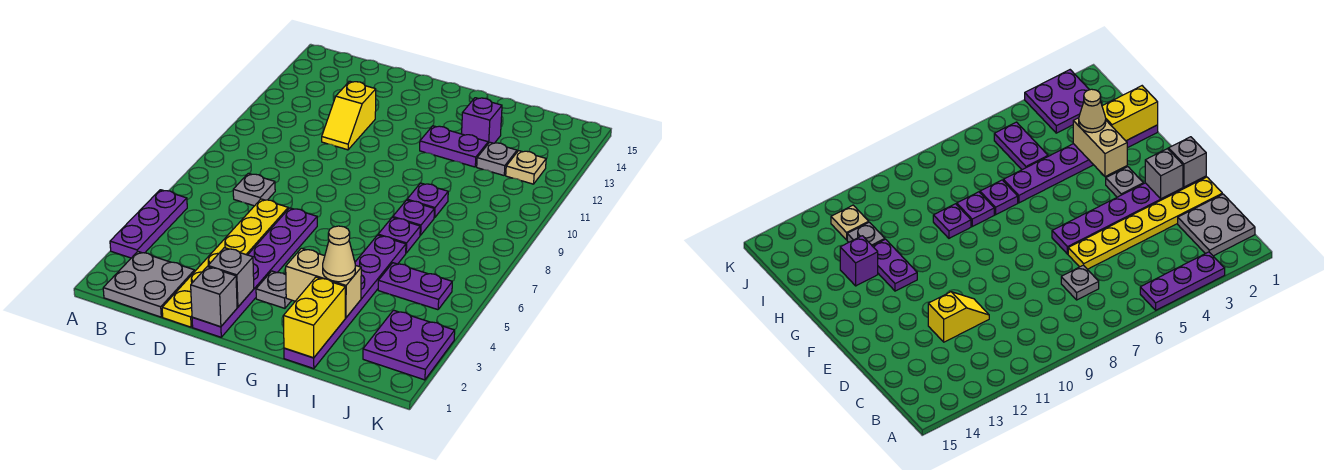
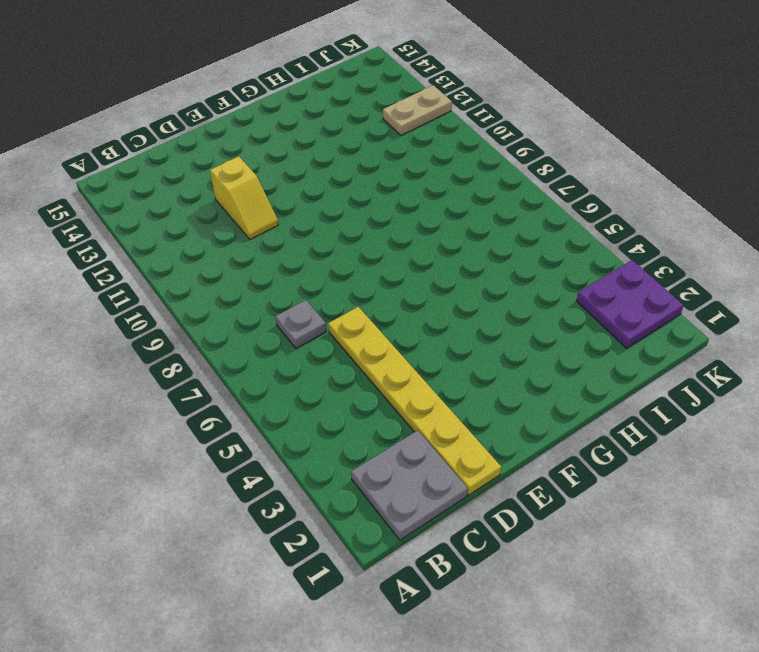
tan 1x2 plate [383,85,452,135] -> tan 1x1 plate [506,151,546,184]
none -> purple 1x3 plate [110,190,187,258]
none -> purple 1x6 plate [192,208,317,337]
none -> grey 1x1 plate [256,271,292,308]

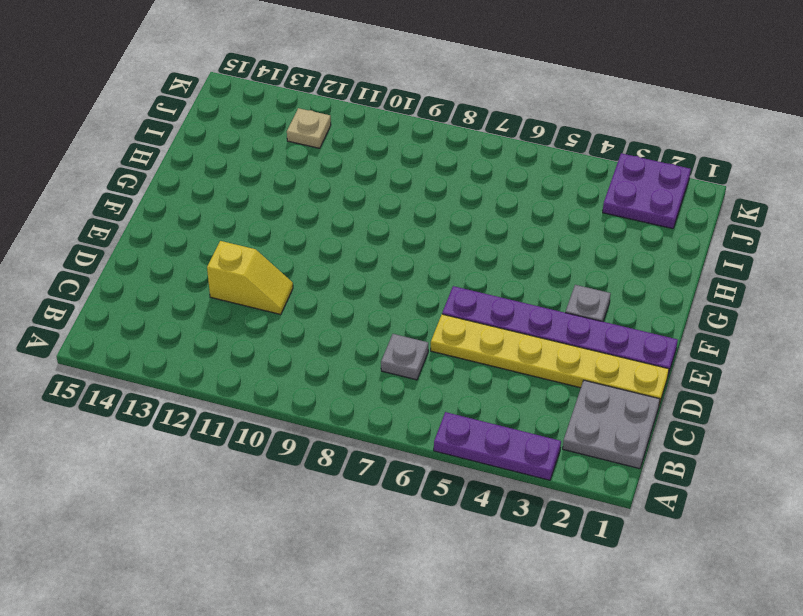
none -> purple 1x2 plate [420,126,488,167]
none -> purple 1x6 plate [284,235,406,369]
none -> purple 1x1 plate [378,217,420,253]

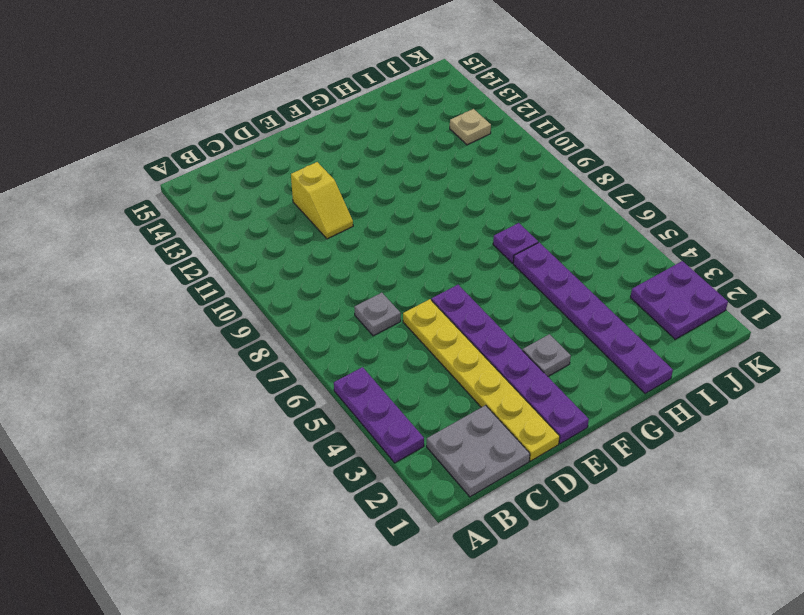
none -> purple 1x2 plate [420,126,488,167]
none -> purple 1x1 plate [393,200,434,235]
none -> purple 1x1 plate [407,183,448,218]

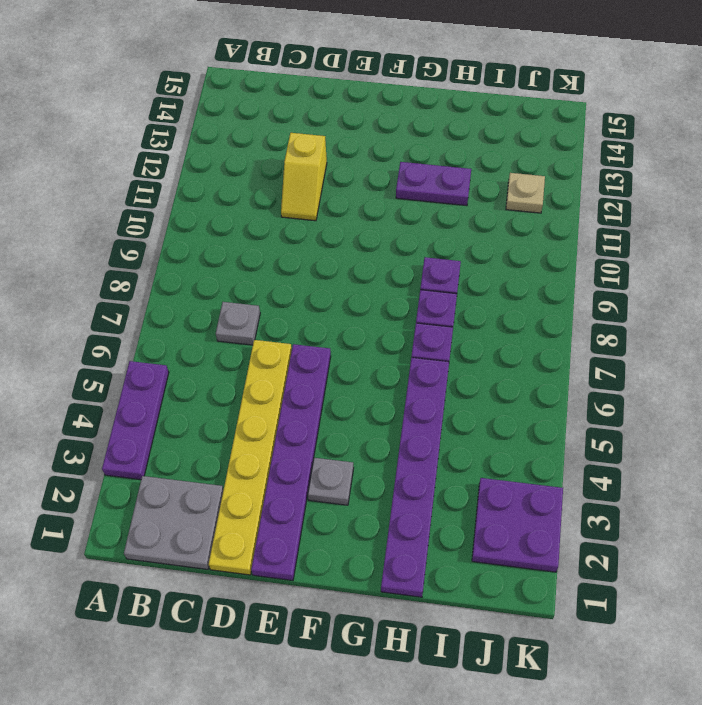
none -> purple 1x1 brick [462,98,502,144]
none -> purple 1x2 plate [378,263,452,310]
none -> grey 1x1 plate [477,142,517,175]

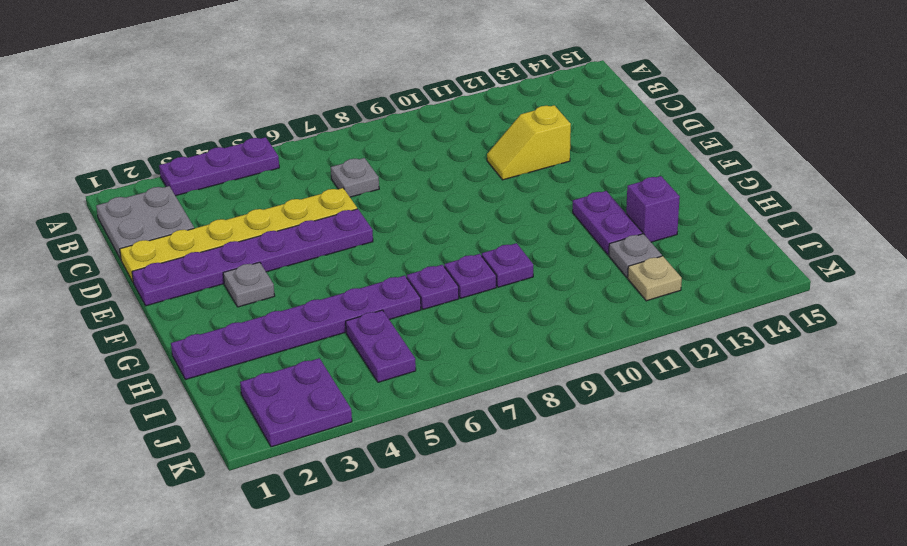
none -> grey 1x1 brick [191,267,237,327]
none -> grey 1x1 brick [208,248,254,307]
none -> tan 1x2 brick [286,248,361,318]

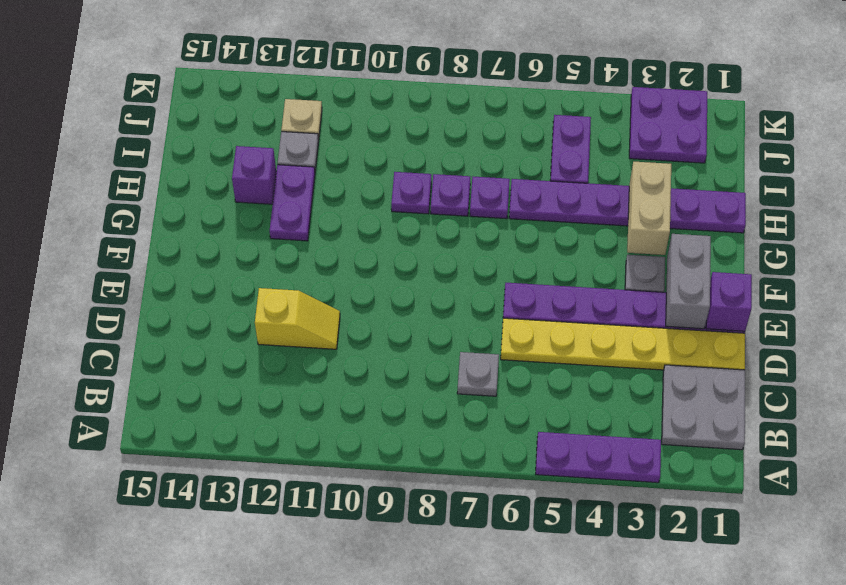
purple 1x1 brick [706,272,752,331] -> grey 1x1 brick [191,267,237,327]
grey 1x2 brick [666,234,711,329] -> grey 1x1 brick [208,248,254,307]
none -> yellow 1x2 brick [283,277,345,358]
none -> tan 1x1 cone [323,226,355,282]

